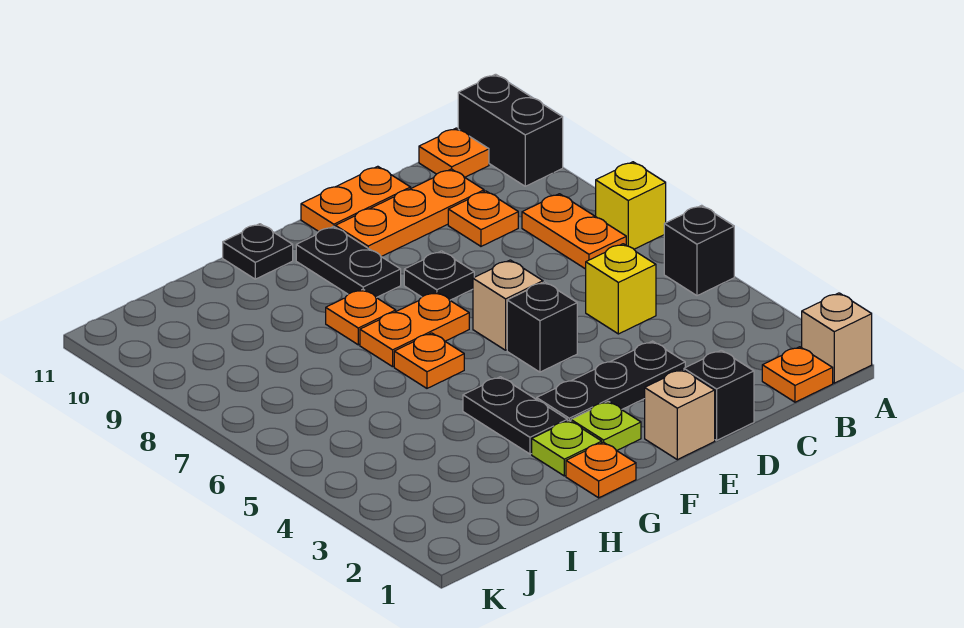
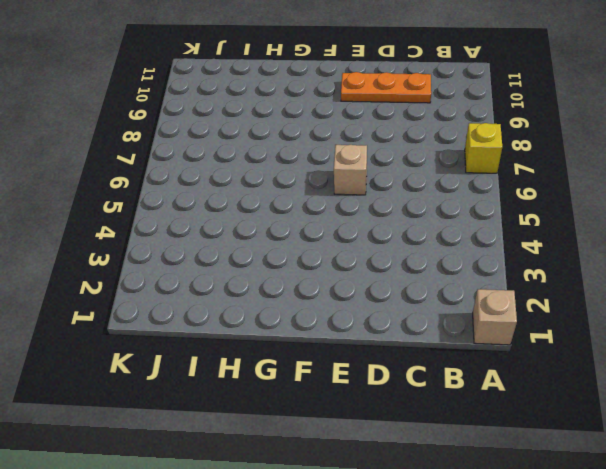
none -> black 1x1 brick [664,205,734,296]
none -> black 1x2 brick [458,74,563,186]
none -> orange 1x1 plate [762,347,833,402]

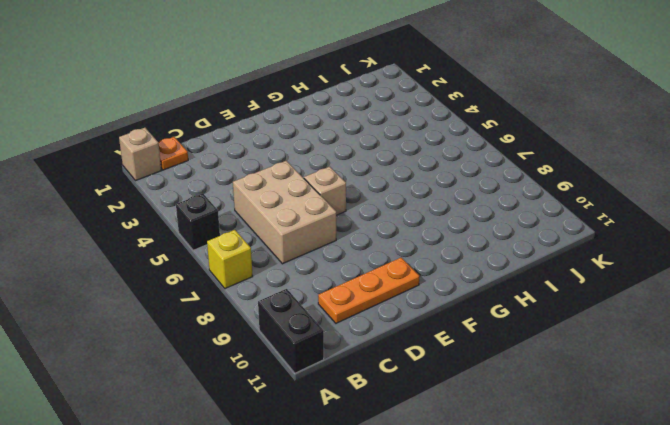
tan 2x3 brick [233,161,336,264] -> yellow 1x1 brick [586,244,656,334]
none -> orange 1x2 plate [522,194,626,269]
none -> orange 1x1 plate [419,128,489,177]
none -> orange 1x1 plate [448,191,518,246]

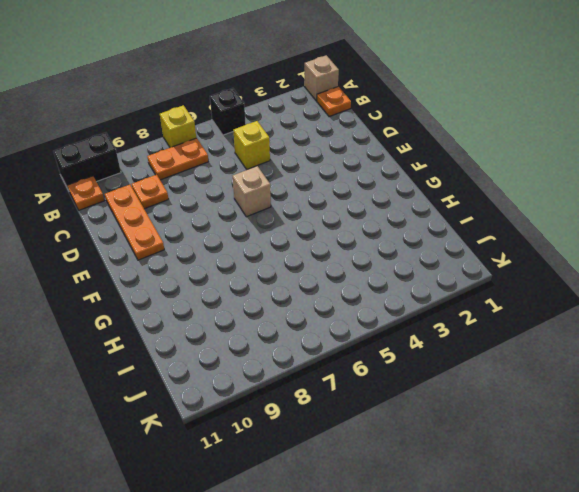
none -> black 1x1 brick [684,350,754,440]
none -> black 1x3 plate [537,341,685,421]
none -> orange 1x2 plate [301,166,411,231]

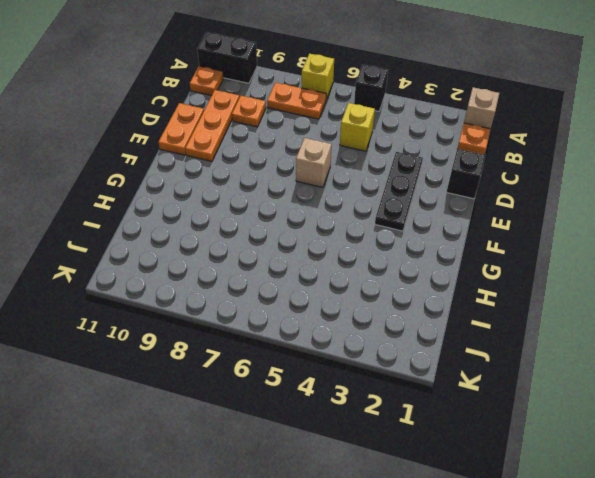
none -> tan 1x1 brick [645,370,715,460]
none -> black 1x1 brick [507,282,577,372]
none -> black 1x1 plate [404,251,474,300]

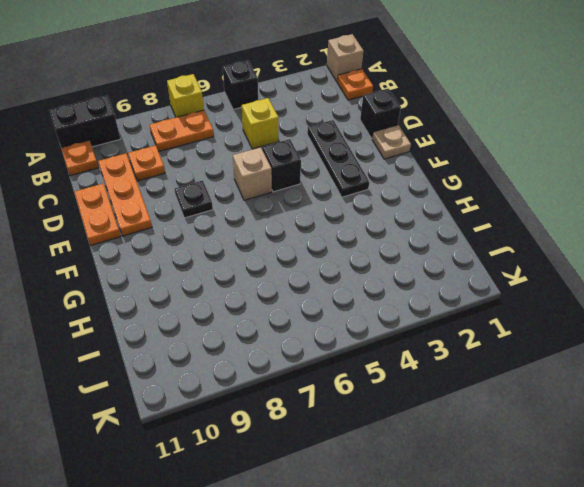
tan 1x1 plate [372,125,411,159] -> tan 1x1 brick [645,370,715,460]
none -> lime 1x1 plate [571,401,641,451]
none -> orange 1x2 plate [360,292,469,367]
none -> black 1x2 plate [296,226,401,298]

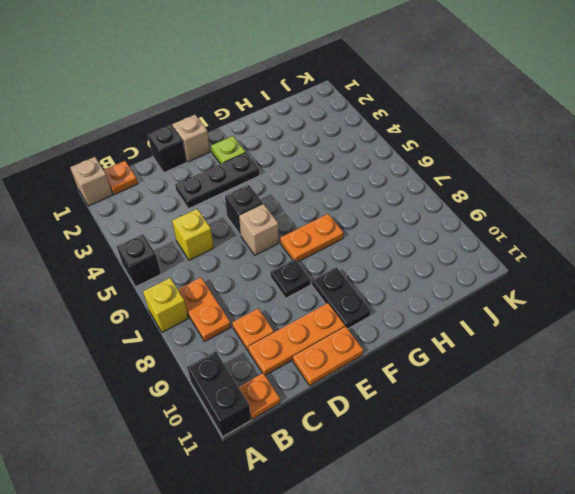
none -> orange 1x1 plate [566,442,636,498]
none -> lime 1x1 plate [532,421,602,476]
none -> black 1x2 plate [463,377,567,454]

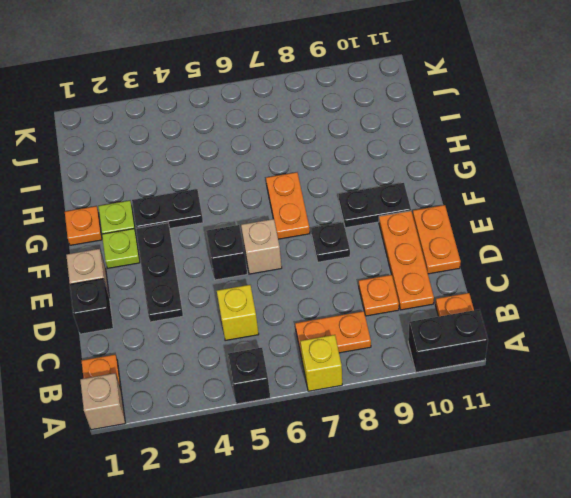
none -> orange 1x1 plate [394,333,464,388]
none -> orange 1x1 plate [326,289,396,345]
none -> black 1x1 plate [223,224,293,279]

